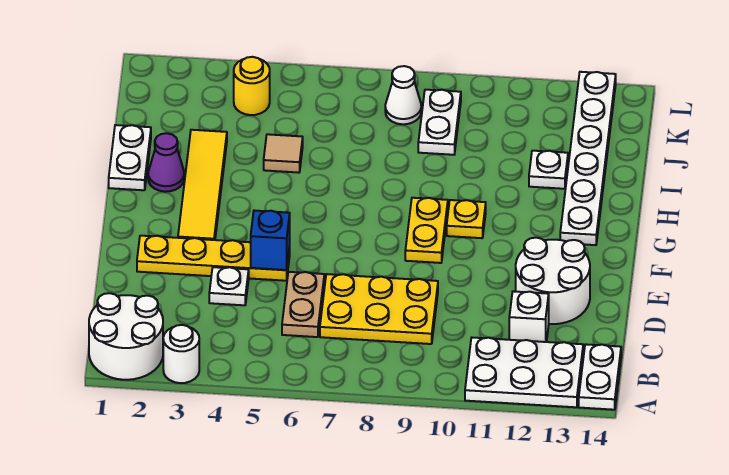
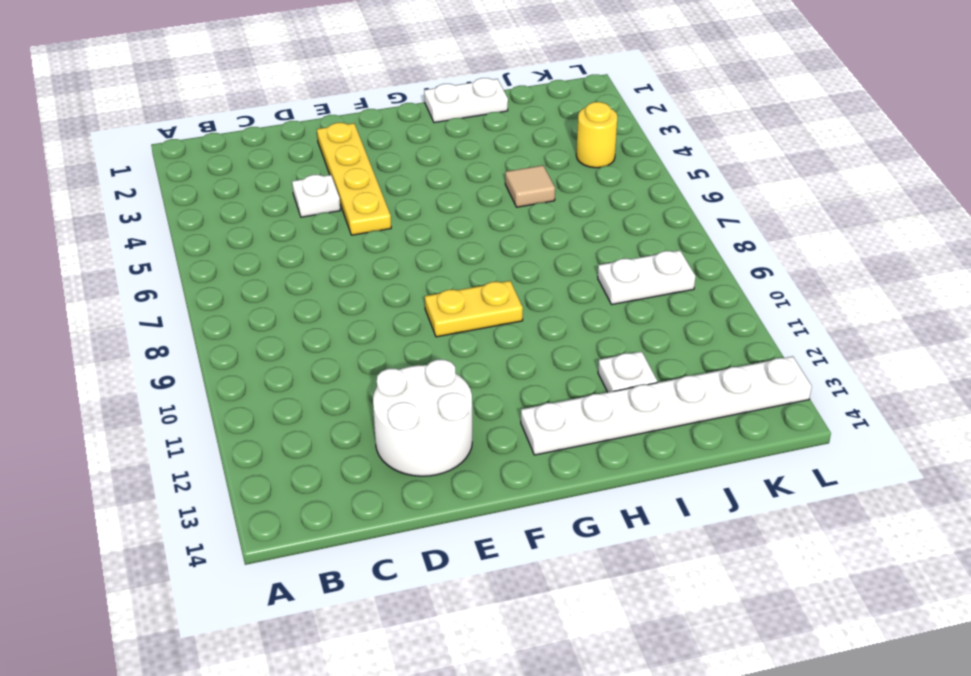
none -> white 2x2 round brick [89,293,163,380]
none -> white 1x1 round brick [163,325,199,383]
none -> white 2x3 plate [465,338,583,407]

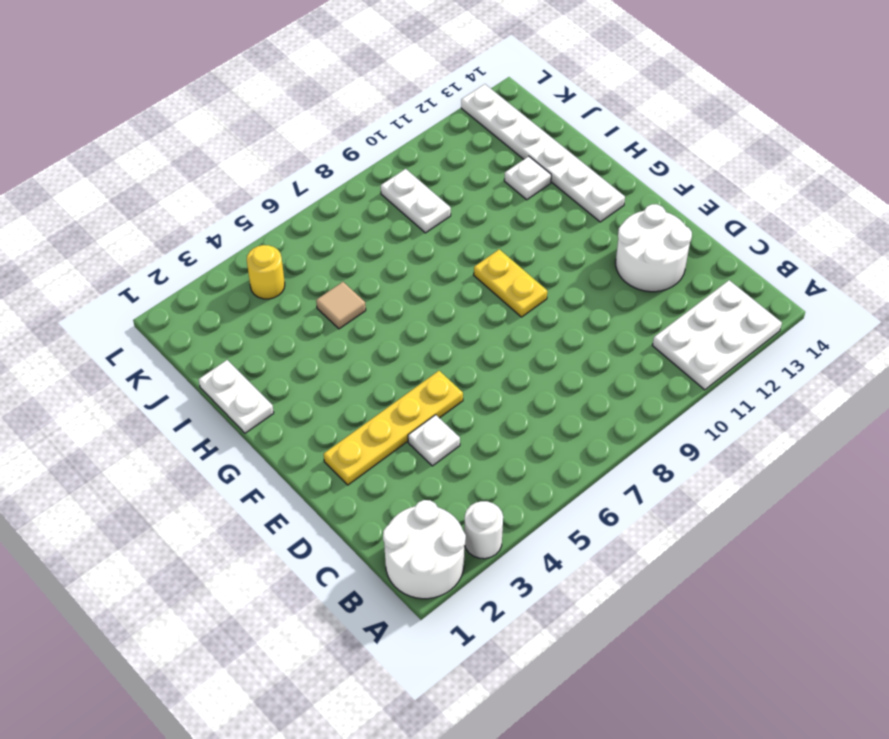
none -> white 1x2 plate [579,344,621,410]
none -> tan 1x2 plate [282,272,324,337]
none -> yellow 2x3 plate [320,274,438,344]

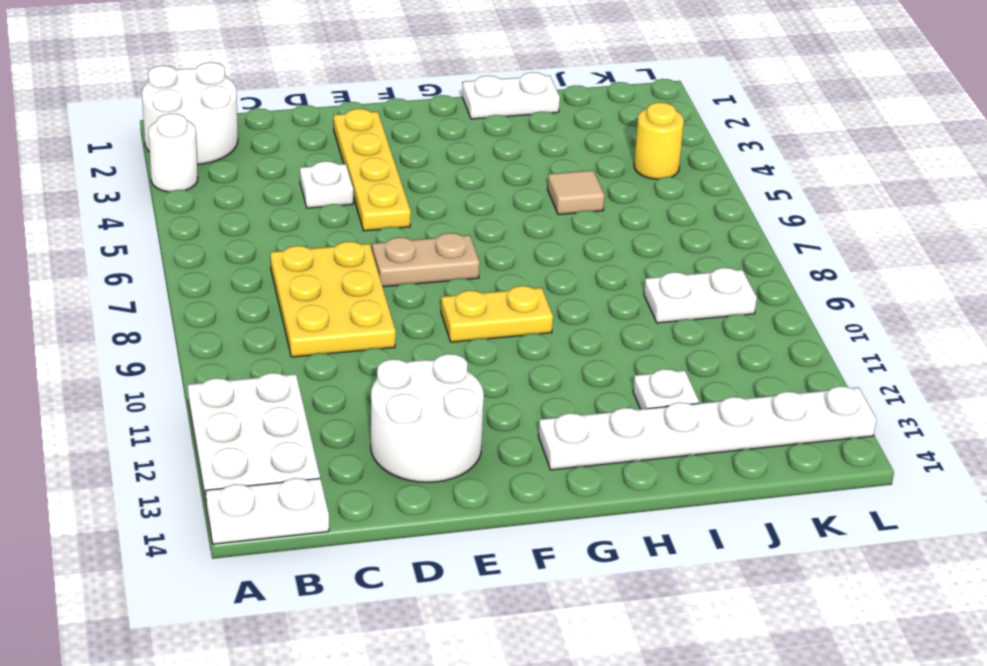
tan 1x2 plate [372,233,480,287] -> tan 1x2 plate moved to [282,272,324,337]
none -> white 1x1 brick [509,291,549,342]
none -> yellow 1x4 tile [178,130,227,240]
none -> yellow 1x1 plate [447,200,486,238]

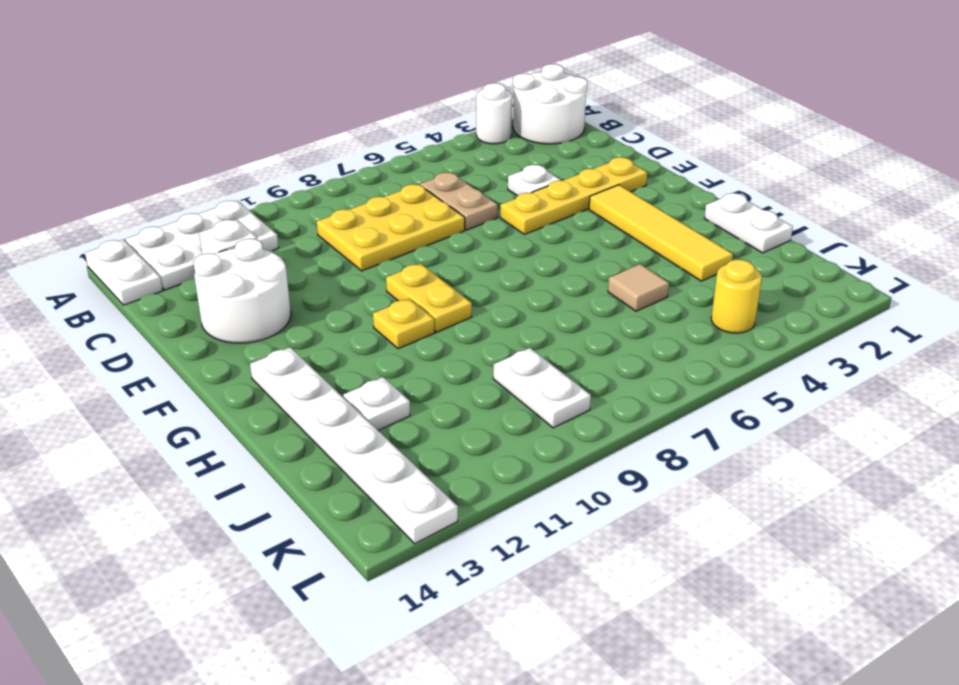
none -> purple 1x1 cone [148,133,184,192]
none -> white 1x1 cone [385,66,421,124]
none -> blue 1x1 brick [251,211,290,270]

